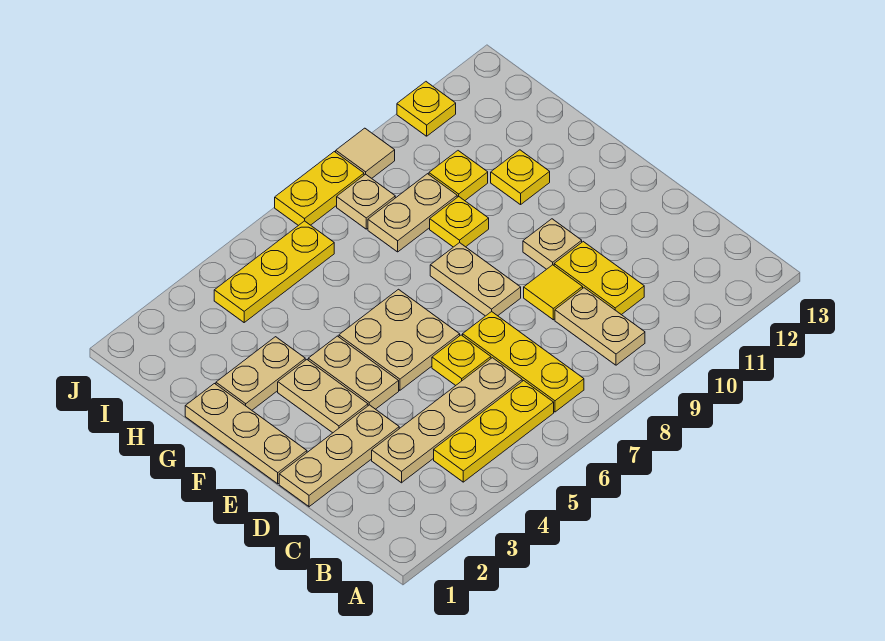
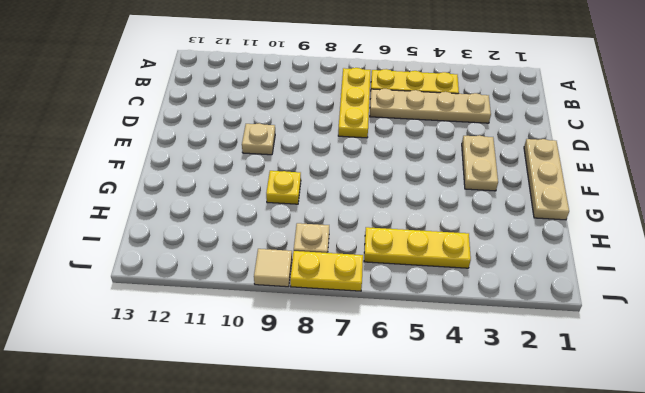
none -> tan 1x2 plate [555,288,645,365]
none -> yellow 1x2 plate [554,242,644,315]
none -> tan 1x3 plate [279,405,399,507]

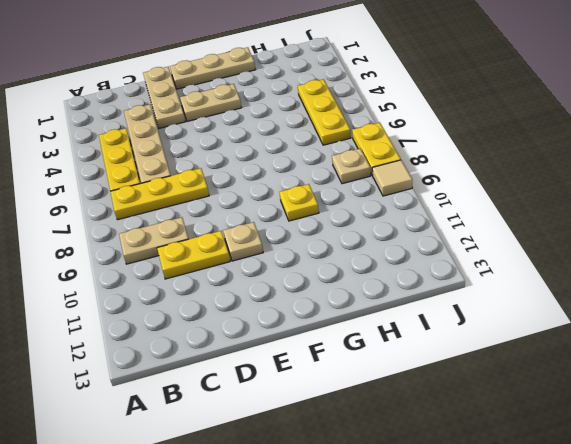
none -> yellow 1x1 plate [432,335,491,385]
none -> yellow 1x1 tile [524,265,583,320]
none -> tan 1x2 plate [308,336,399,409]

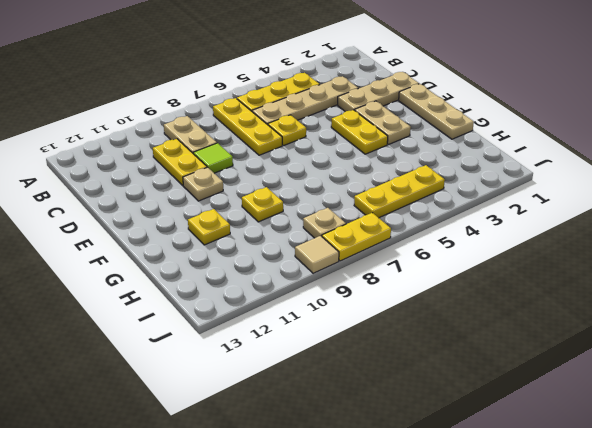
lime 1x1 tile [193,143,233,173] -> yellow 1x1 tile [524,265,583,320]
yellow 1x2 plate [331,110,388,154] -> tan 1x2 plate [308,336,399,409]
none -> tan 2x2 plate [339,289,460,390]
none -> tan 1x2 plate [430,243,521,316]
none -> tan 1x2 plate [216,337,305,410]

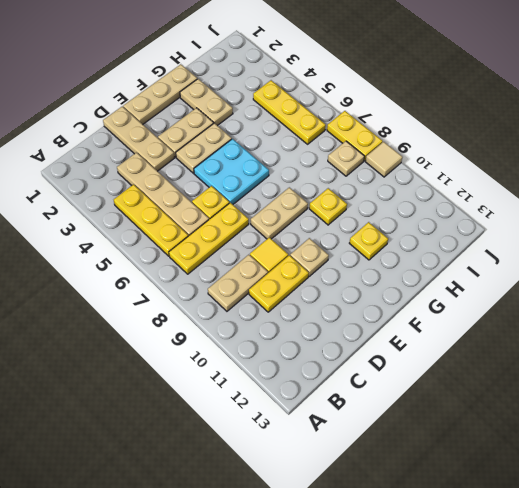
cyan 2x2 plate [194,139,269,204] -> tan 2x2 plate [339,289,460,390]
none -> tan 1x2 plate [368,174,457,252]
none -> yellow 1x1 plate [429,151,488,201]
none -> yellow 1x1 plate [397,82,456,136]

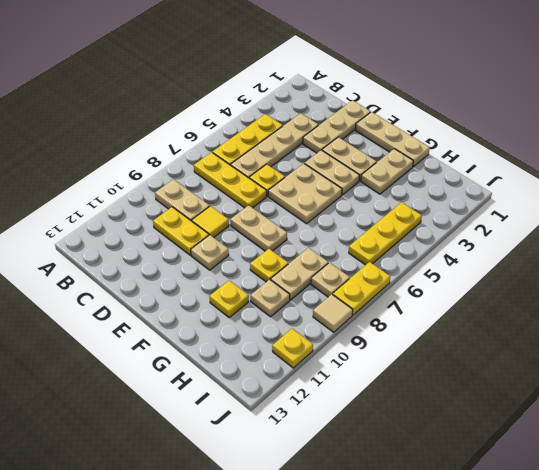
tan 1x1 plate [251,280,290,317] -> yellow 1x1 plate [429,151,488,201]

